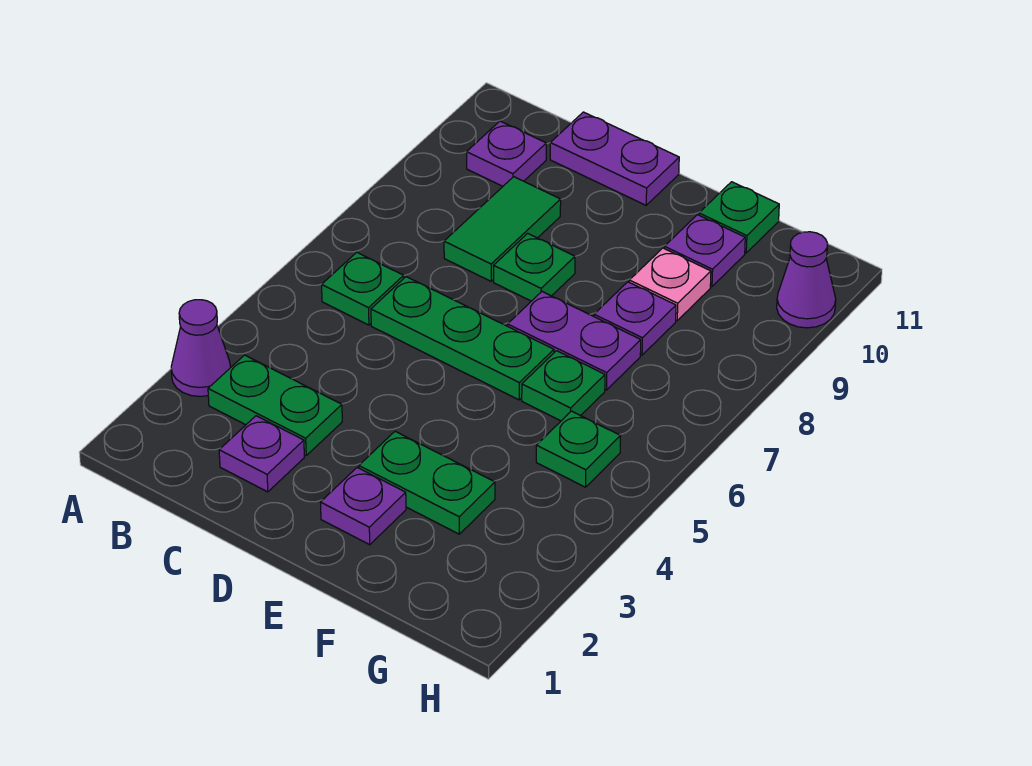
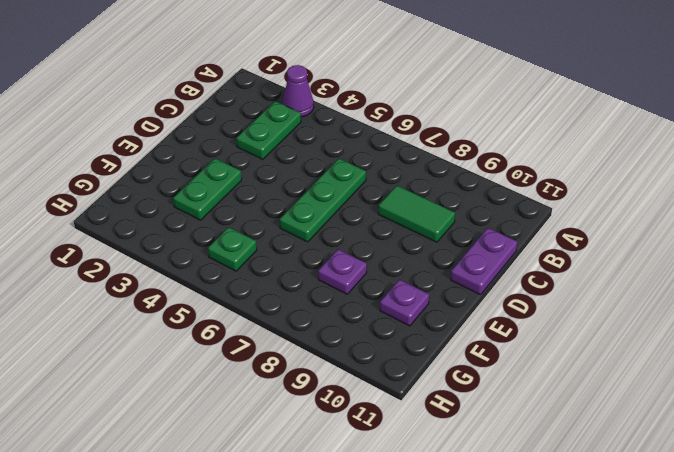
none -> green 1x1 plate [322,252,404,325]
none -> purple 1x1 plate [467,121,546,186]
none -> purple 1x1 plate [219,416,304,492]

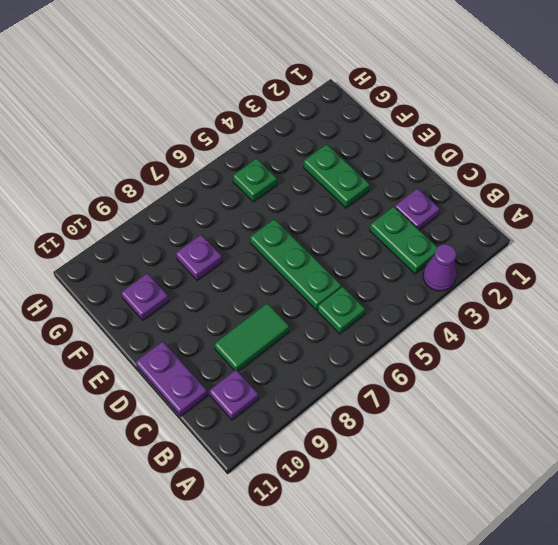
none -> green 1x1 plate [494,233,575,301]
none -> purple 1x1 plate [320,468,406,545]
none -> purple 1x2 plate [508,292,641,390]

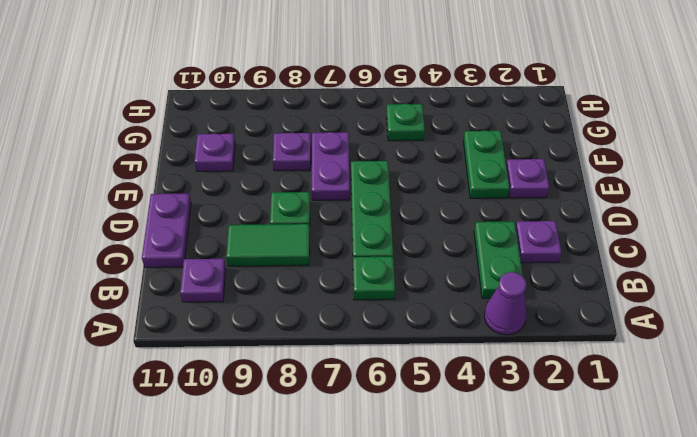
none -> green 1x1 plate [522,351,605,421]
none -> pink 1x1 plate [629,248,711,320]
none -> green 1x1 plate [699,182,779,253]

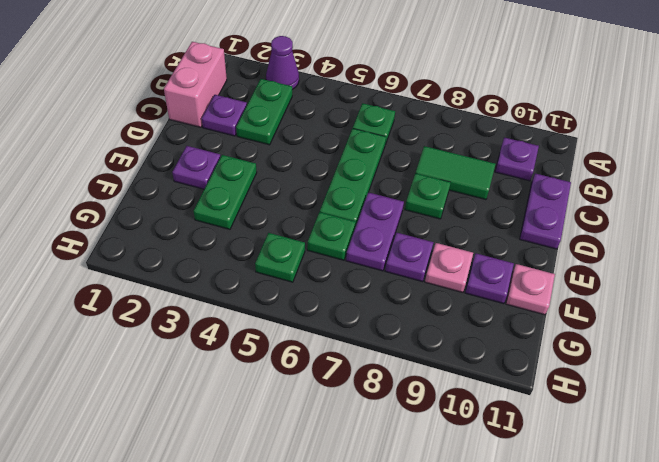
pink 1x2 brick [164,42,227,127] -> none
pink 1x1 plate [506,264,555,315] -> green 1x1 plate [699,182,779,253]
none -> purple 1x1 cone [777,232,836,328]

